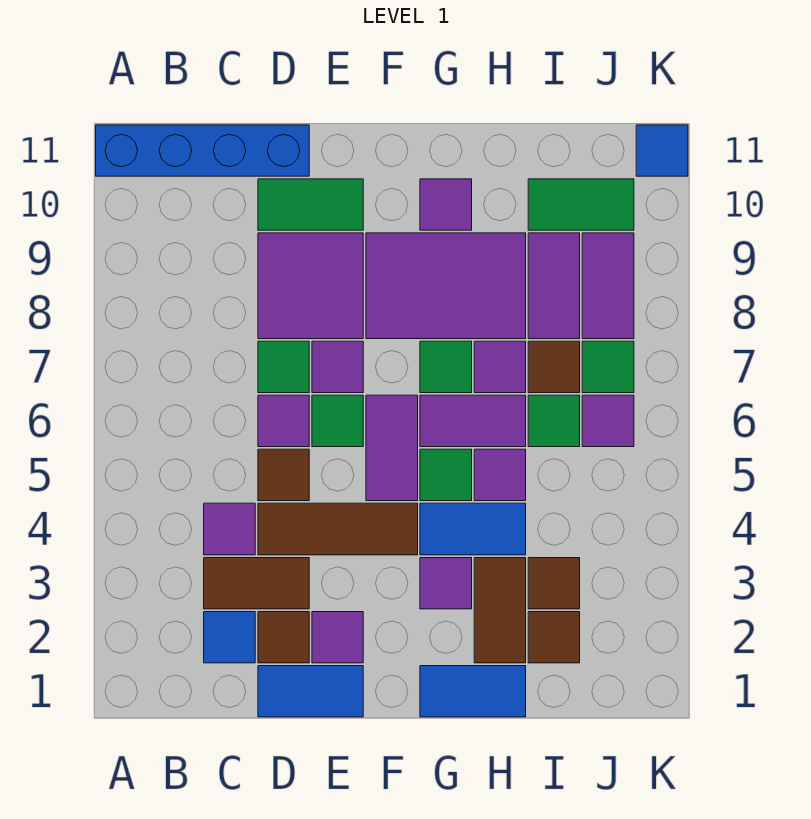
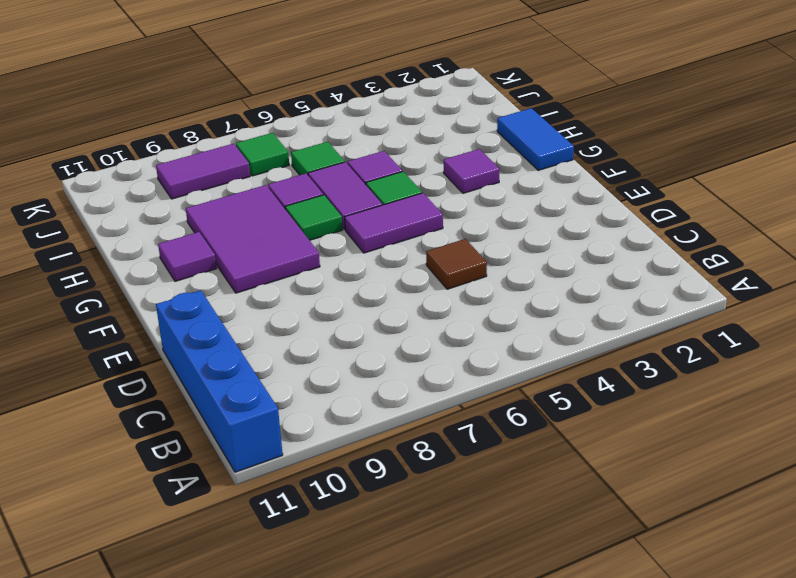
none -> blue 1x1 tile [204,612,255,663]
none -> brown 1x2 tile [204,558,309,609]
none -> purple 1x1 tile [204,503,255,555]
none -> blue 1x2 tile [258,666,363,717]

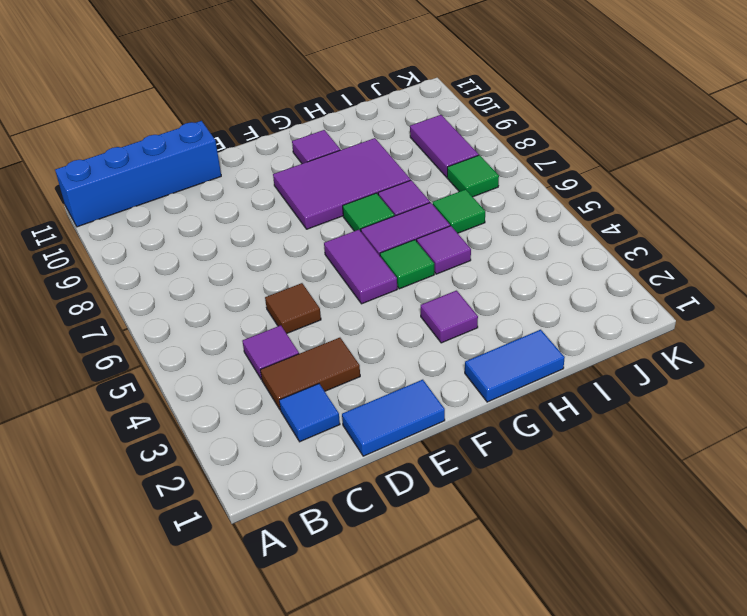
none -> brown 1x1 tile [258,612,309,663]
none -> brown 1x3 tile [258,503,418,555]
none -> purple 1x1 tile [258,395,309,447]
none -> green 1x1 tile [258,341,309,393]

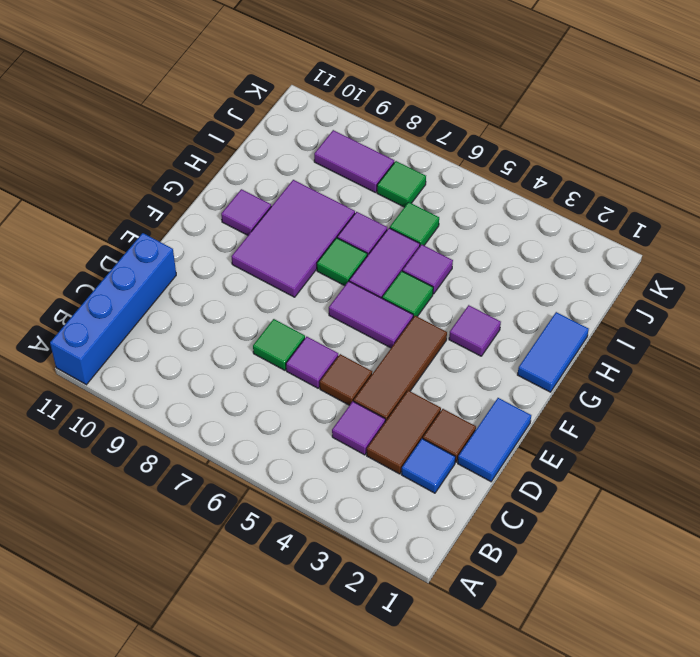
none -> purple 2x2 tile [258,233,363,339]
none -> green 1x2 tile [258,179,363,230]
none -> purple 1x1 tile [312,612,363,663]
none -> green 1x1 tile [312,395,363,447]

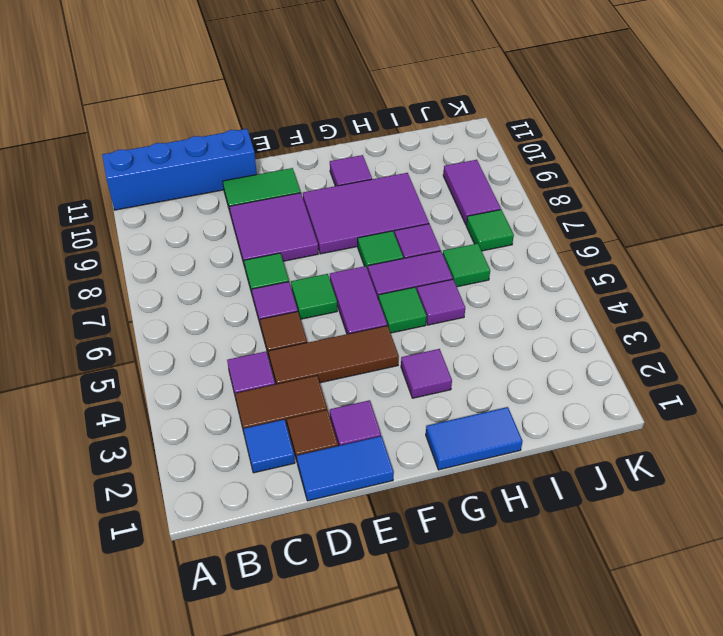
none -> purple 1x1 tile [312,341,363,393]
none -> blue 1x2 tile [420,503,526,555]
none -> brown 1x2 tile [474,558,526,663]
none -> brown 1x1 tile [528,612,580,663]

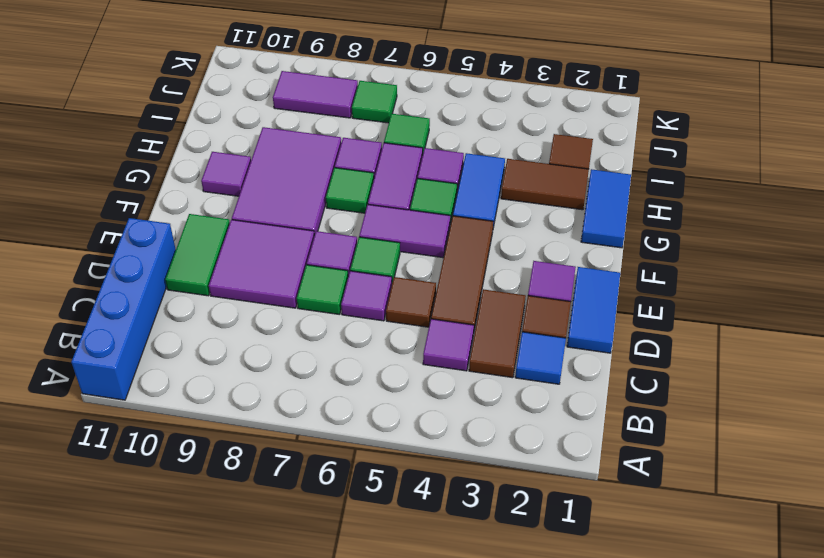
none -> purple 1x1 tile [420,558,472,609]
none -> brown 1x1 tile [528,558,580,609]
none -> brown 1x1 tile [528,341,580,393]
none -> purple 1x2 tile [528,233,580,339]

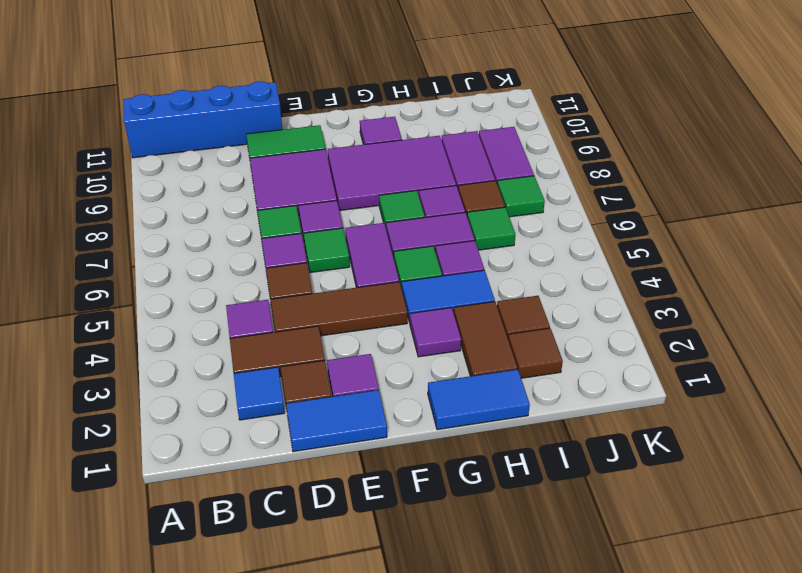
none -> green 1x2 tile [528,179,634,230]
none -> purple 1x1 tile [582,395,634,447]
none -> blue 1x1 tile [636,125,688,176]

